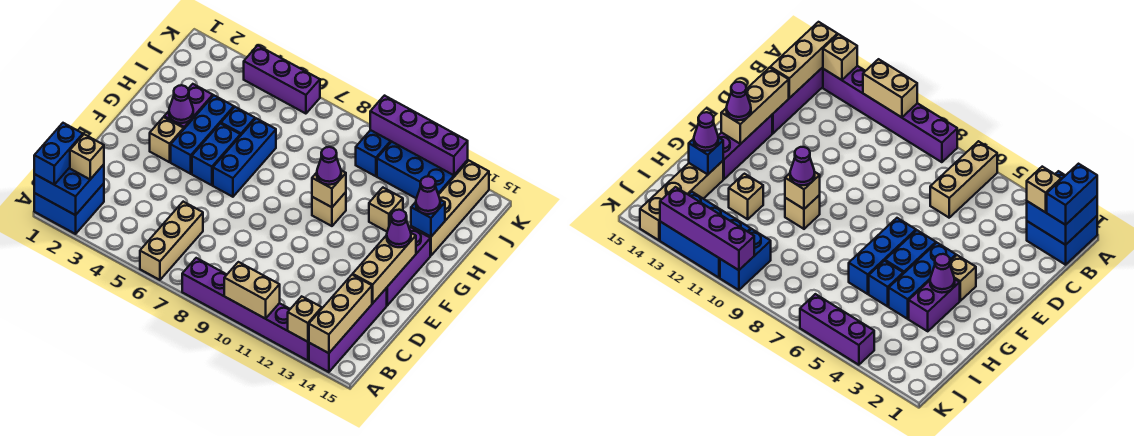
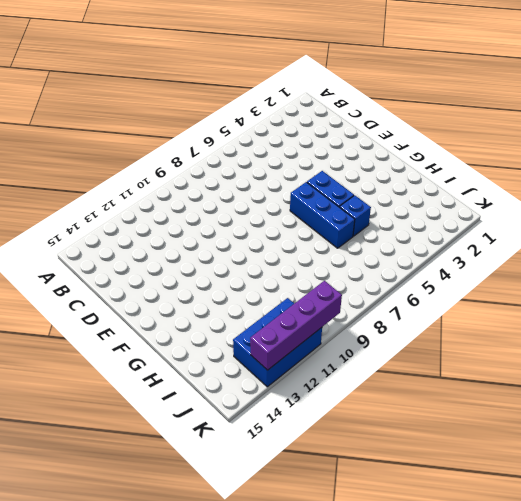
none -> blue 2x2 brick [34,184,104,234]
none -> tan 1x3 brick [140,202,203,280]
none -> purple 1x6 brick [182,258,309,361]
none -> purple 1x4 brick [309,288,387,372]

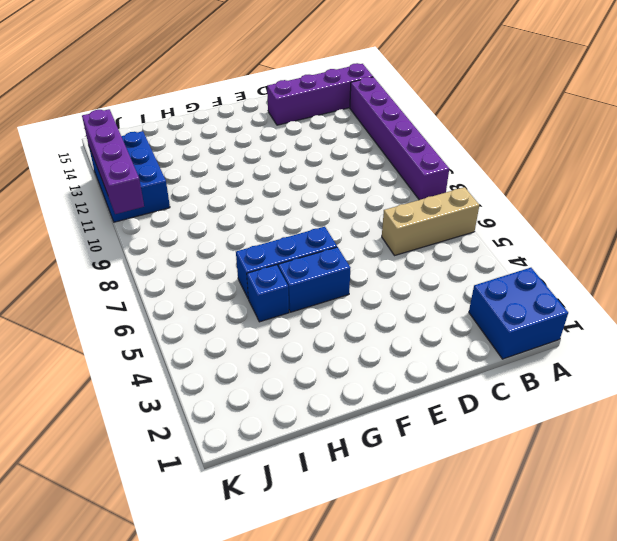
none -> purple 1x3 brick [387,227,430,305]
none -> tan 1x1 brick [150,117,184,162]
none -> blue 1x3 brick [171,96,234,174]
none -> purple 1x2 brick [164,84,213,129]

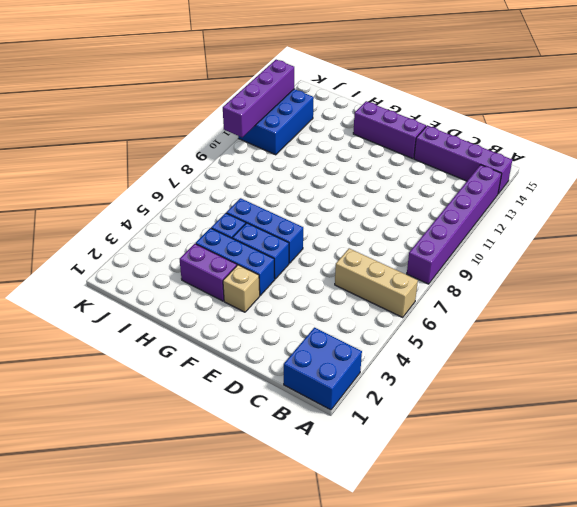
none -> tan 1x1 brick [312,192,346,226]
none -> tan 1x1 brick [369,188,403,231]
none -> tan 1x4 brick [411,161,489,255]
none -> blue 1x2 brick [356,130,391,176]

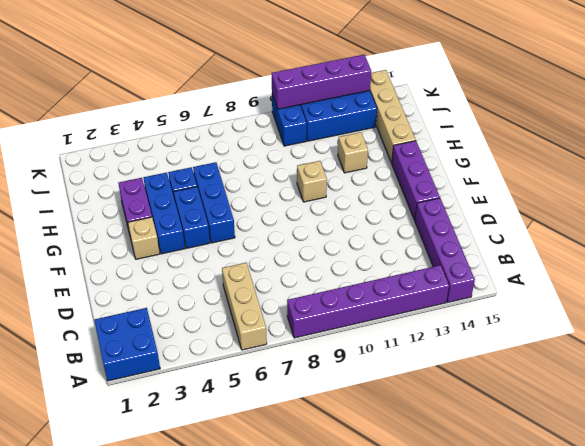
none -> purple 1x3 brick [244,45,320,114]
none -> blue 2x2 brick [34,165,104,215]
none -> tan 1x2 brick [224,262,280,319]
none -> tan 1x1 brick [288,296,322,342]

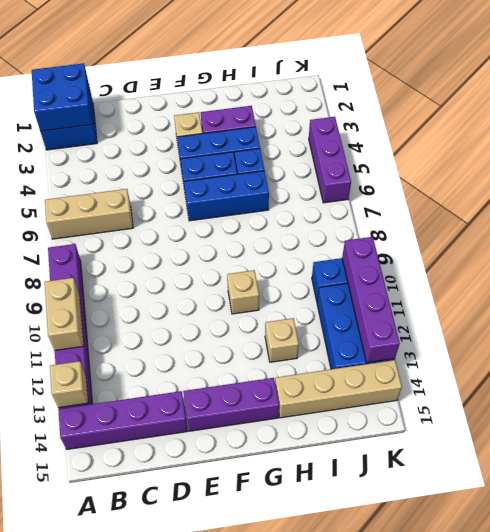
none -> tan 1x3 brick [309,275,372,353]
none -> tan 1x3 brick [353,233,416,303]
none -> purple 1x1 cone [169,85,193,123]
none -> tan 1x1 brick [312,170,346,207]

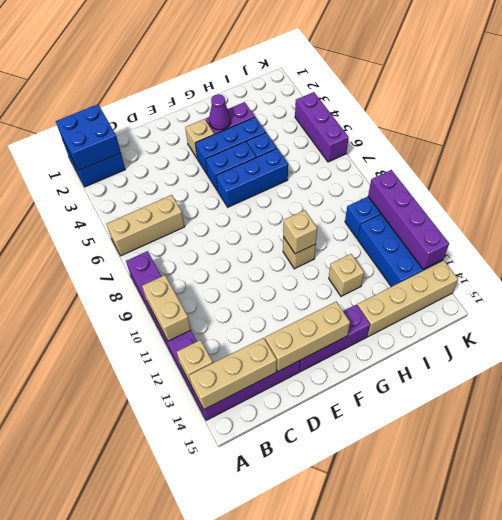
none -> blue 1x1 brick [411,200,445,237]
none -> blue 1x2 brick [34,123,83,185]
none -> tan 1x1 brick [70,134,104,179]
none -> purple 1x1 cone [387,210,411,247]

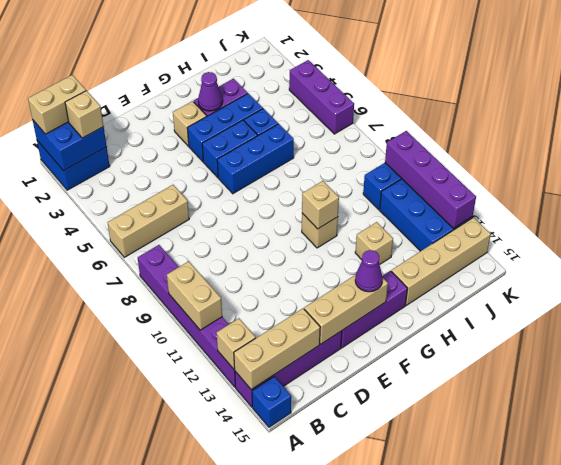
tan 1x2 brick [28,75,86,134] -> blue 1x2 brick [34,123,83,185]
blue 1x1 brick [252,377,291,427] -> blue 1x1 brick moved to [411,200,445,237]
none -> purple 1x1 cone [317,147,341,185]
none -> purple 1x1 cone [416,176,440,214]

